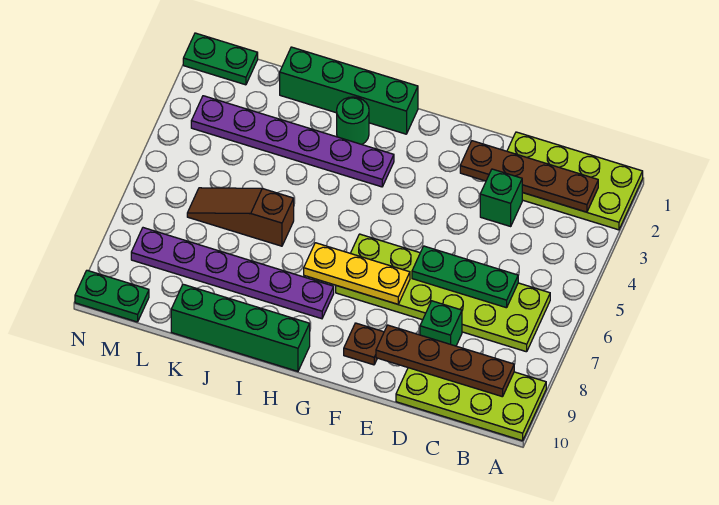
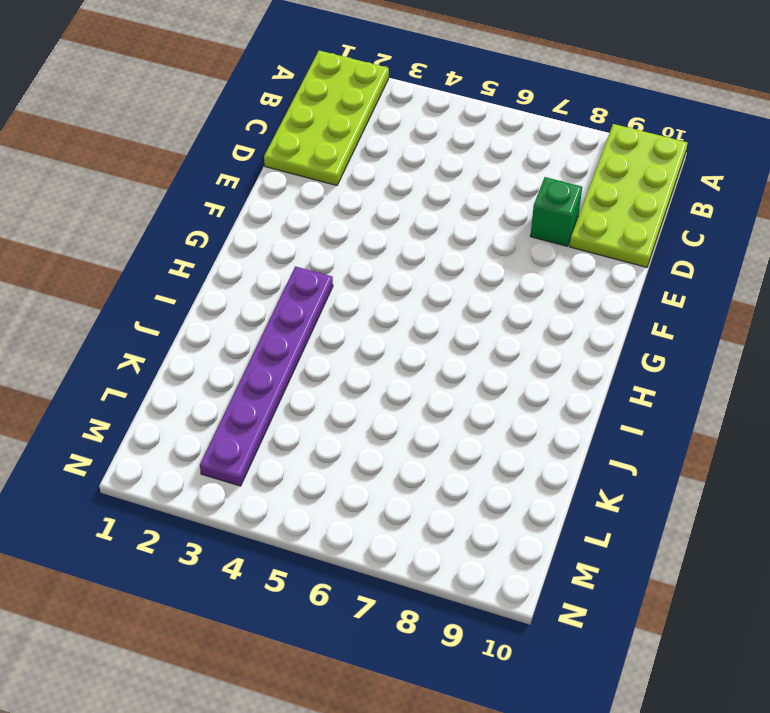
none -> lime 2x6 plate [336,234,550,352]
none -> green 1x1 brick [480,169,522,226]
none -> brown 1x1 plate [344,323,384,365]

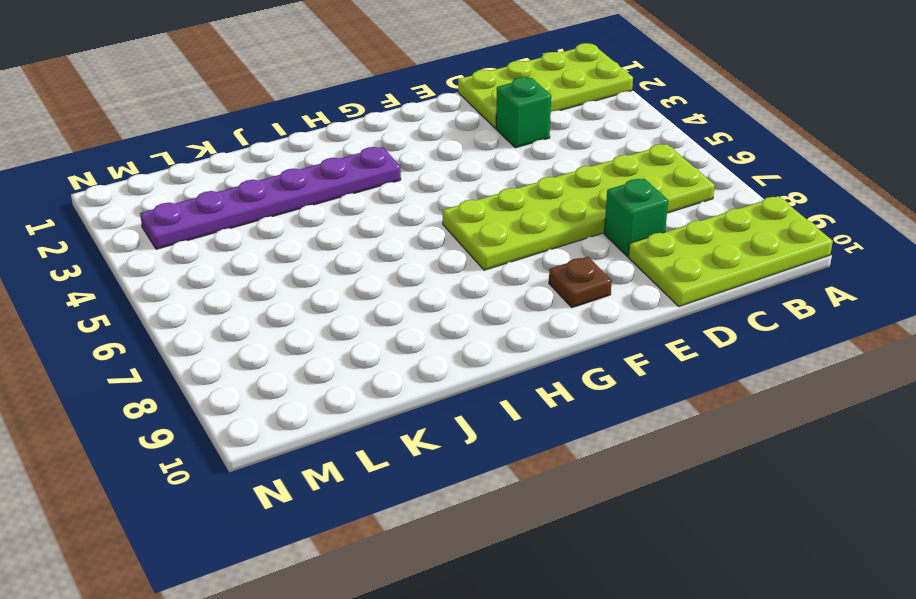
none -> green 1x4 brick [280,47,418,134]
none -> purple 1x6 plate [131,228,334,319]
none -> green 1x4 brick [171,284,310,371]

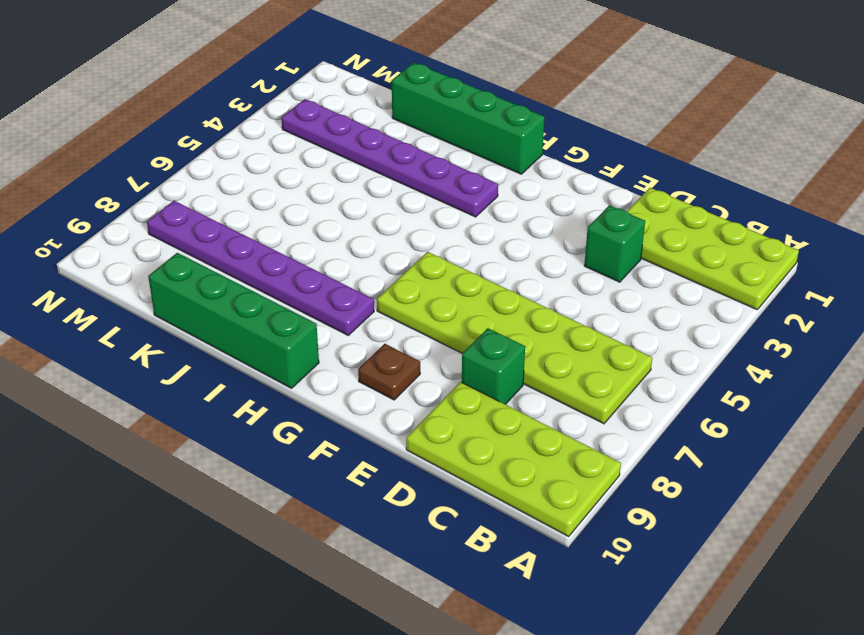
none -> green 1x1 round brick [337,97,369,144]
none -> brown 1x3 slope [187,188,294,246]
none -> green 1x2 plate [183,33,258,85]

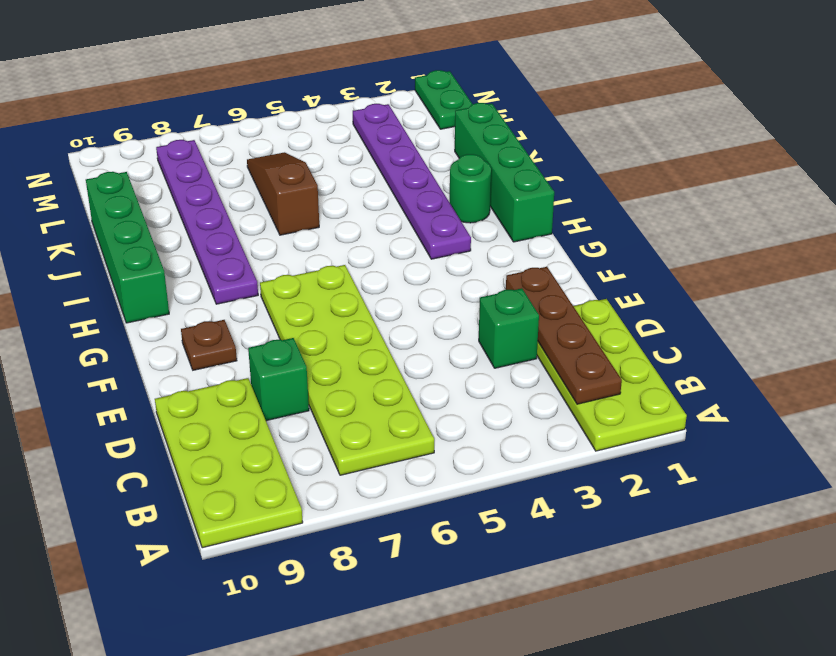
none -> green 1x2 plate [75,270,149,322]
none -> brown 1x4 plate [376,325,514,397]
none -> green 1x3 plate [412,246,518,308]

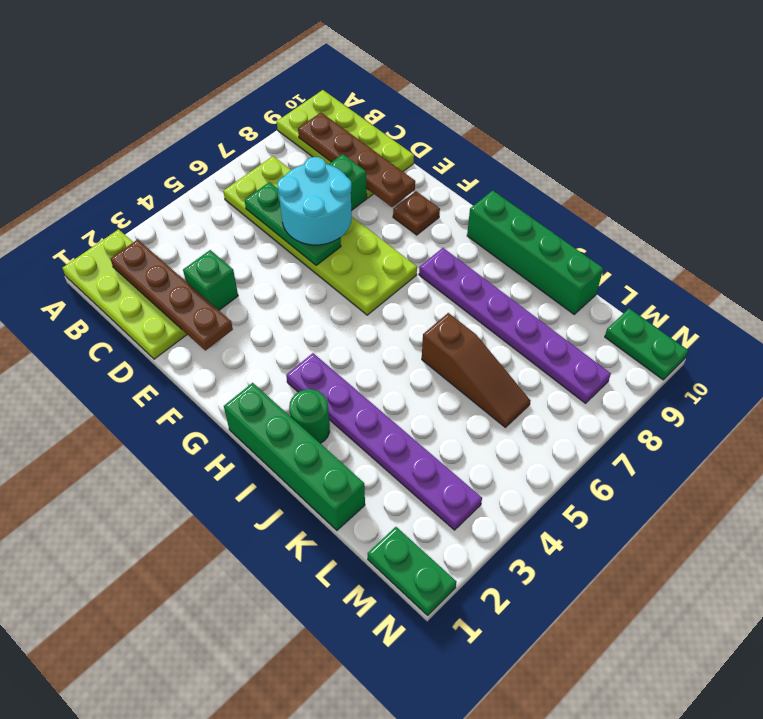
cyan 2x2 round brick [277,157,352,245] -> none
none -> yellow 1x3 plate [304,243,410,304]

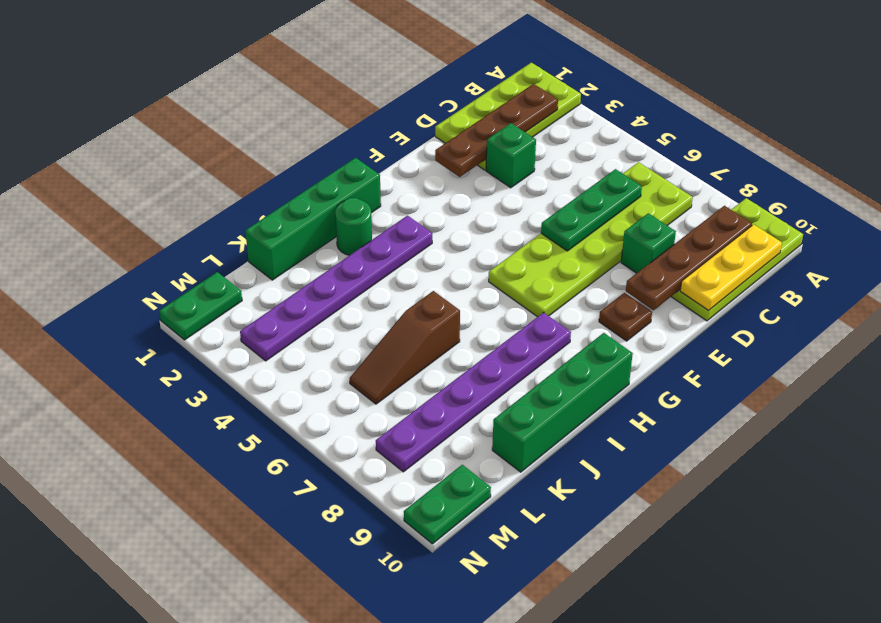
yellow 1x3 plate [680,224,782,311] -> yellow 1x3 plate moved to [304,243,410,304]

